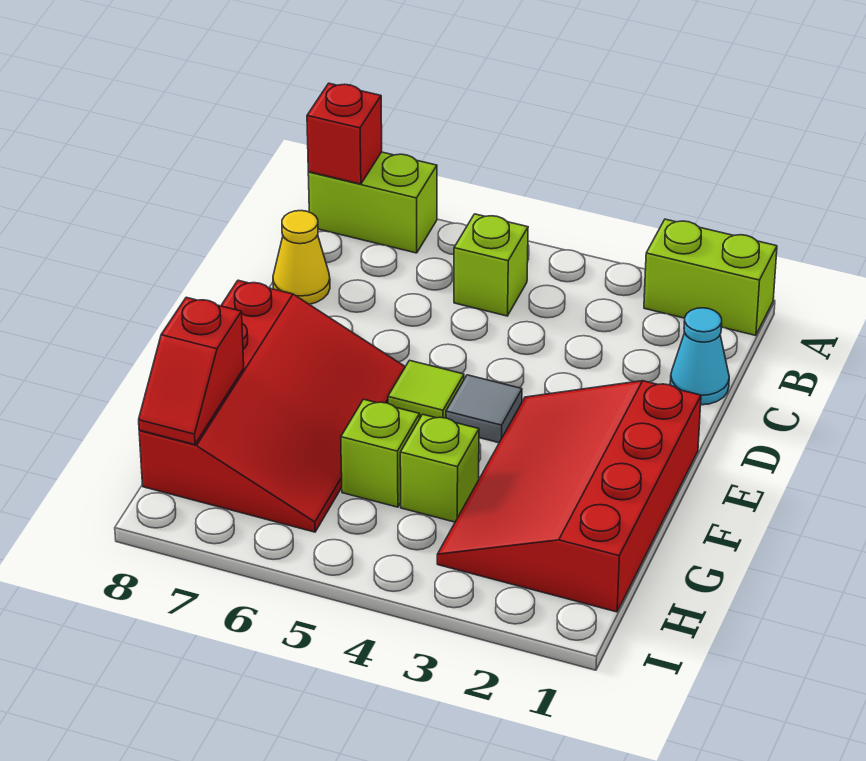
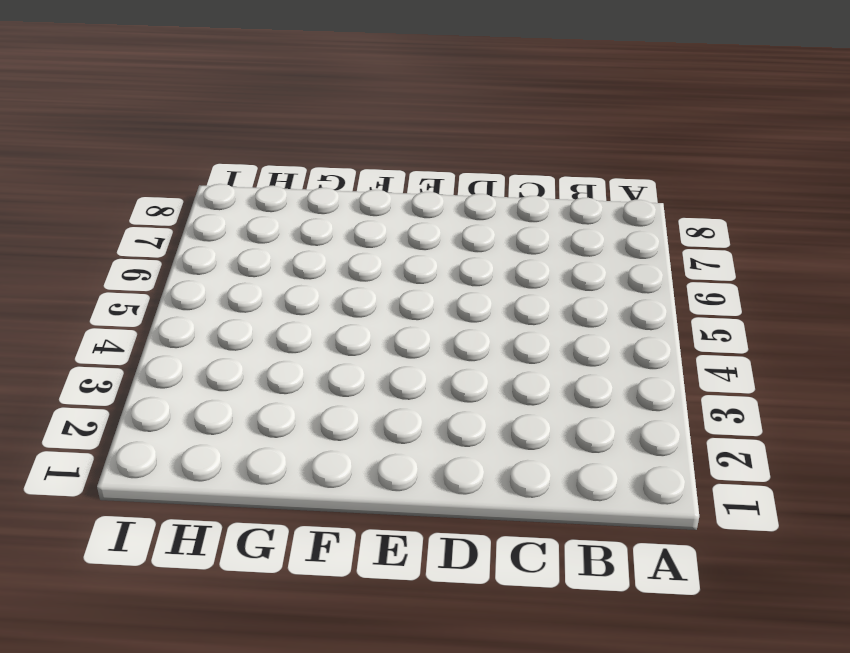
none -> lime 1x2 brick [644,219,777,336]
none -> lime 1x2 brick [308,152,437,253]
none -> lime 1x1 brick [454,214,528,316]

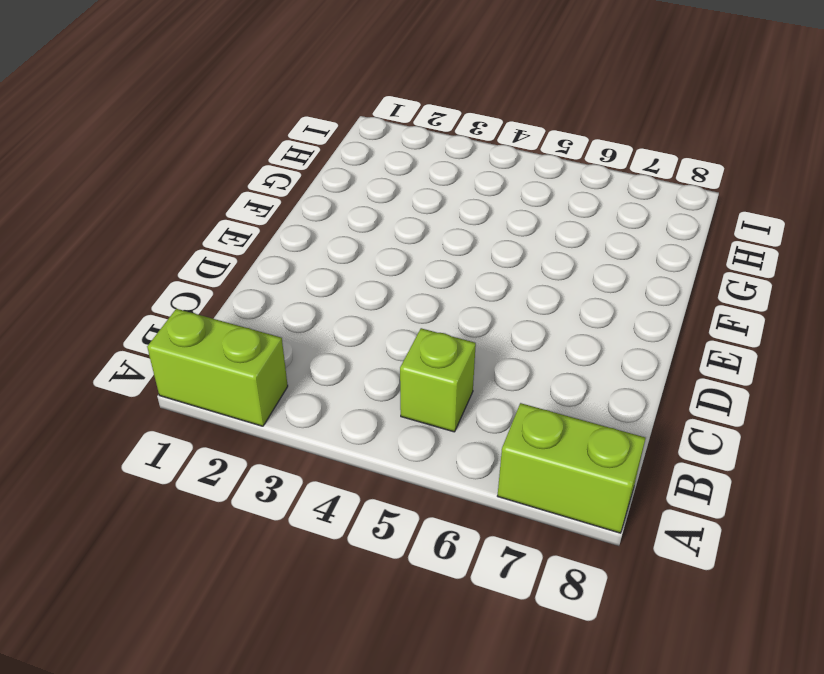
none -> cyan 1x1 cone [670,308,729,405]
none -> yellow 1x1 cone [273,211,330,304]
none -> red 3x4 slope [437,381,701,612]

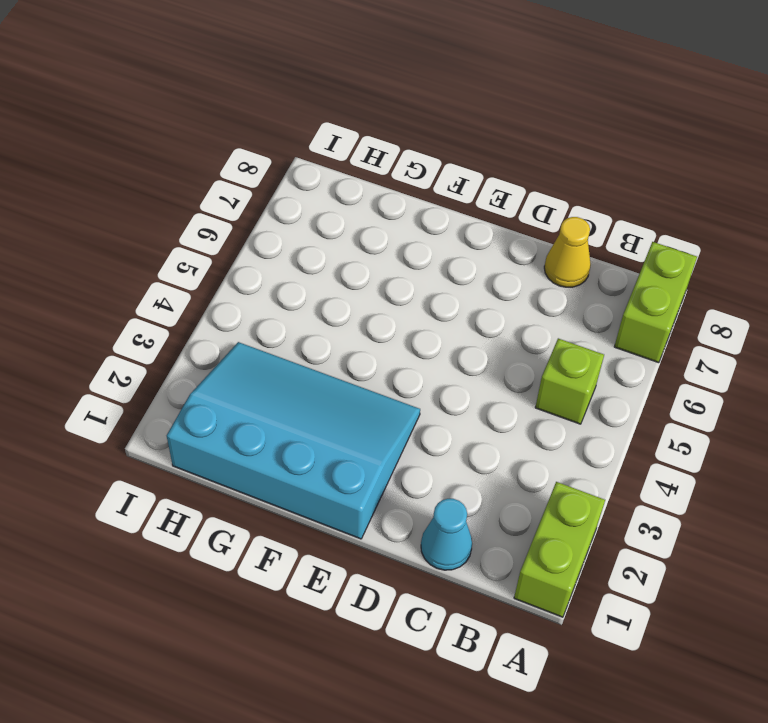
cyan 3x4 slope [167,342,420,539] -> red 3x4 slope [437,381,701,612]
none -> grey 1x1 tile [446,375,522,443]
none -> lime 1x1 tile [388,360,464,418]
none -> red 3x4 slope [139,280,405,532]

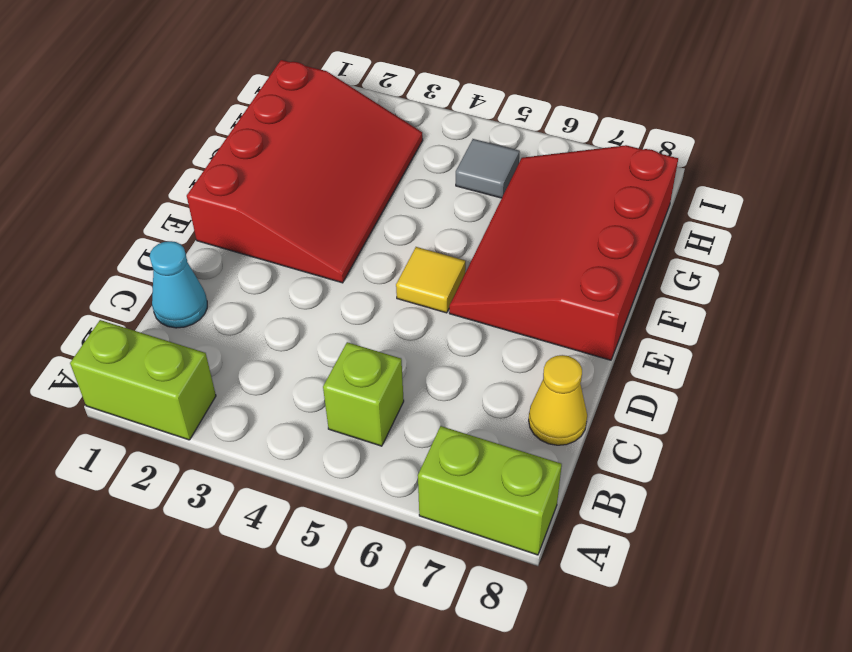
yellow 1x1 tile [396,247,466,313] -> lime 1x1 tile [388,360,464,418]
grey 1x1 tile [456,139,520,198] -> grey 1x1 tile moved to [446,375,522,443]
none -> lime 1x1 brick [400,414,479,522]
none -> lime 1x1 brick [341,399,420,507]
none -> red 1x1 brick [307,83,382,184]

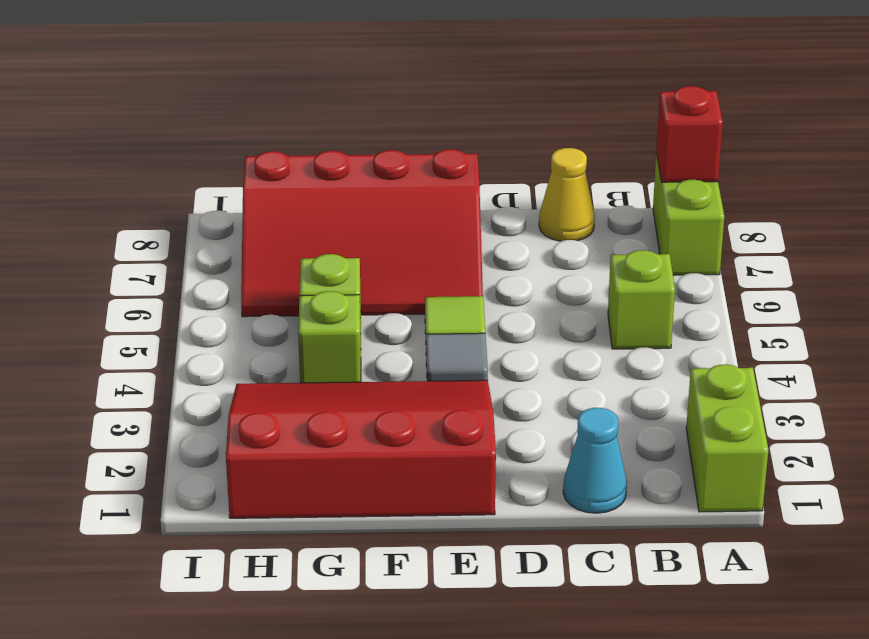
none -> red 1x2 slope [139,297,244,445]

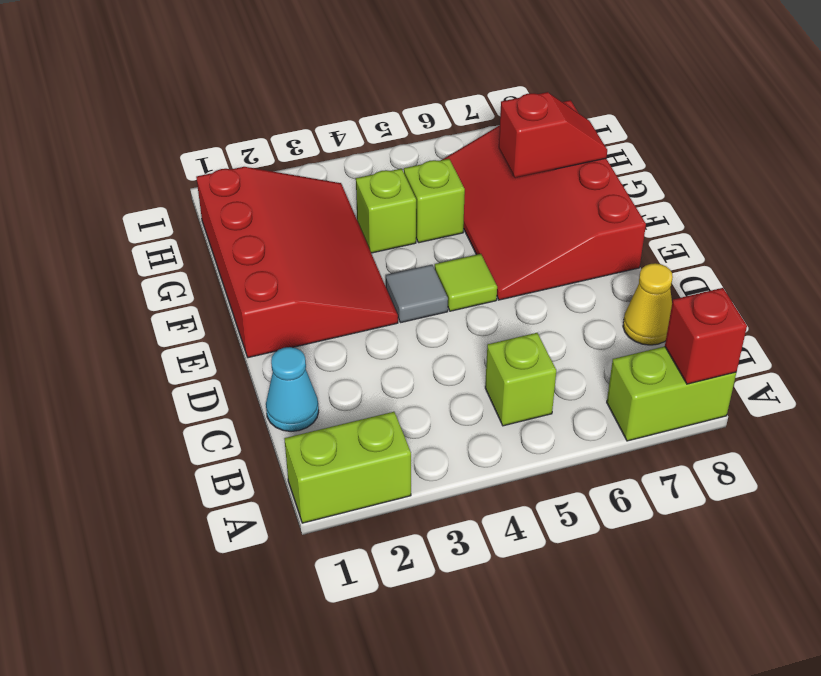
red 1x2 slope [499,92,607,178] -> red 1x2 slope turned to [139,297,244,445]

